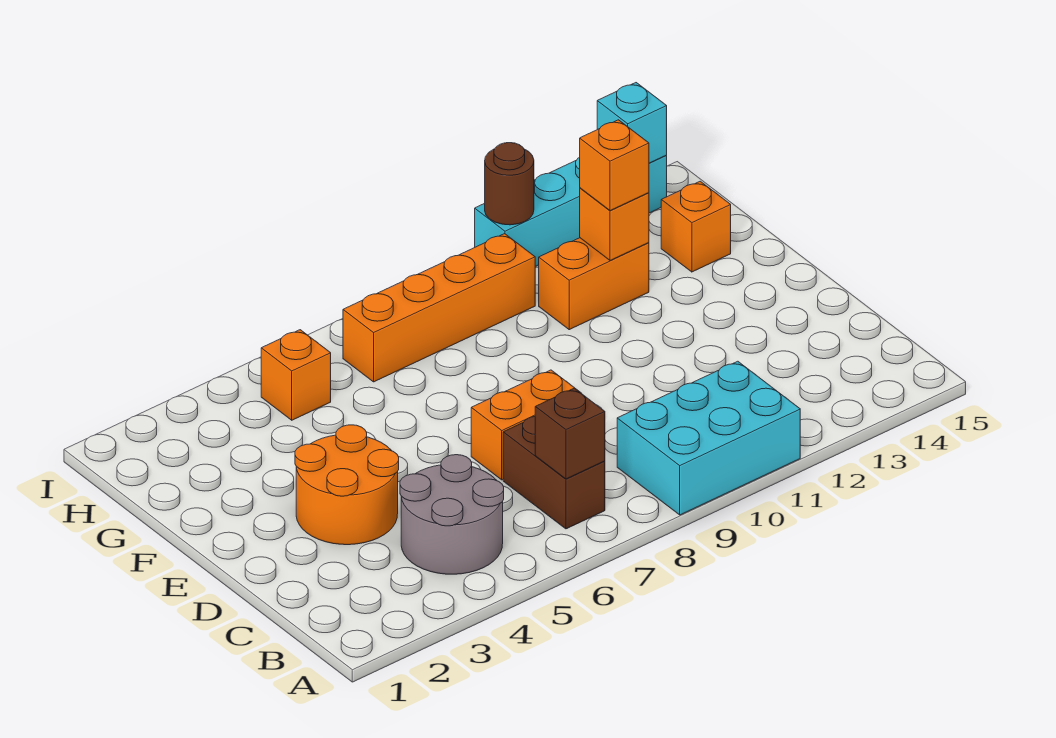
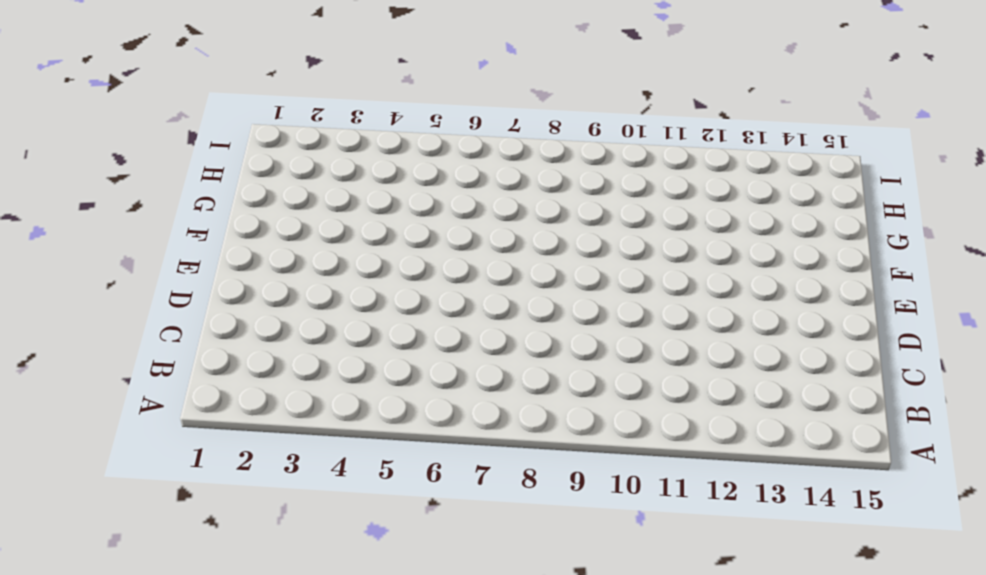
none -> cyan 2x3 brick [617,361,800,515]
none -> grey 2x2 round brick [400,455,504,574]
none -> brown 1x2 brick [503,417,605,529]

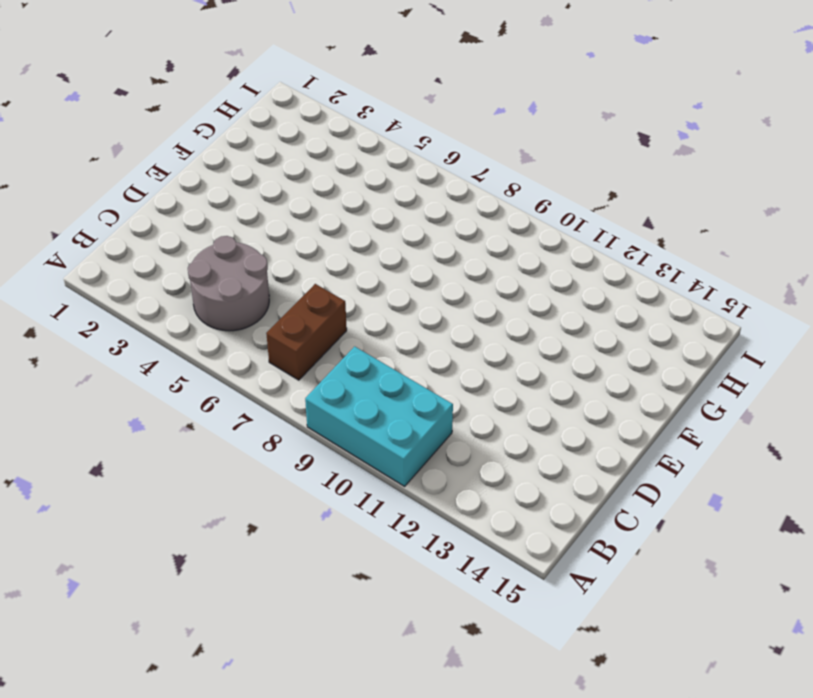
none -> orange 2x2 round brick [295,425,399,545]
none -> orange 1x2 brick [471,370,581,480]
none -> orange 1x2 brick [539,238,649,330]

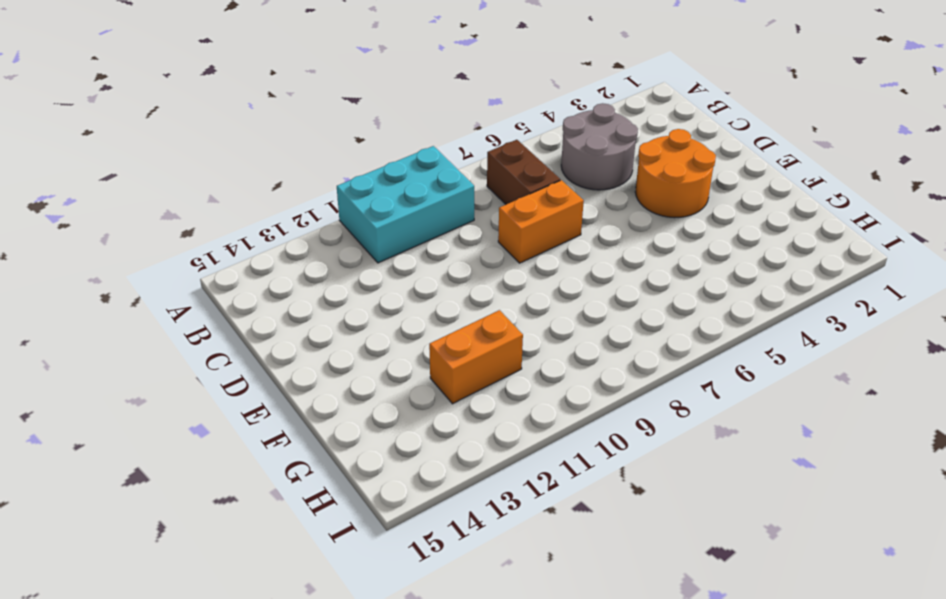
none -> orange 1x1 brick [661,181,731,272]
none -> orange 1x1 brick [261,330,331,420]
none -> orange 1x4 brick [343,234,535,382]

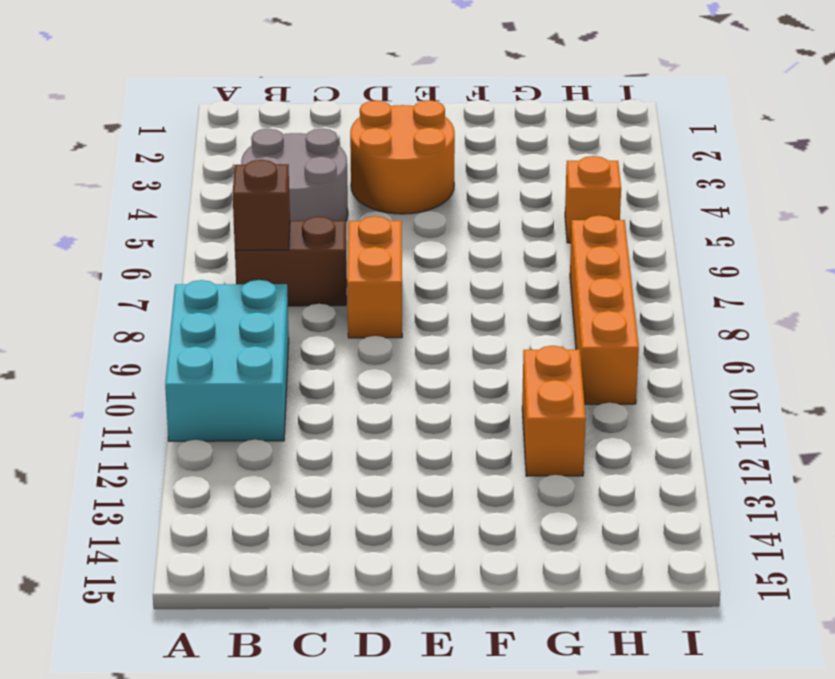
none -> orange 1x1 brick [661,181,731,272]
none -> cyan 1x4 brick [475,156,667,267]
none -> orange 1x1 brick [580,188,649,260]

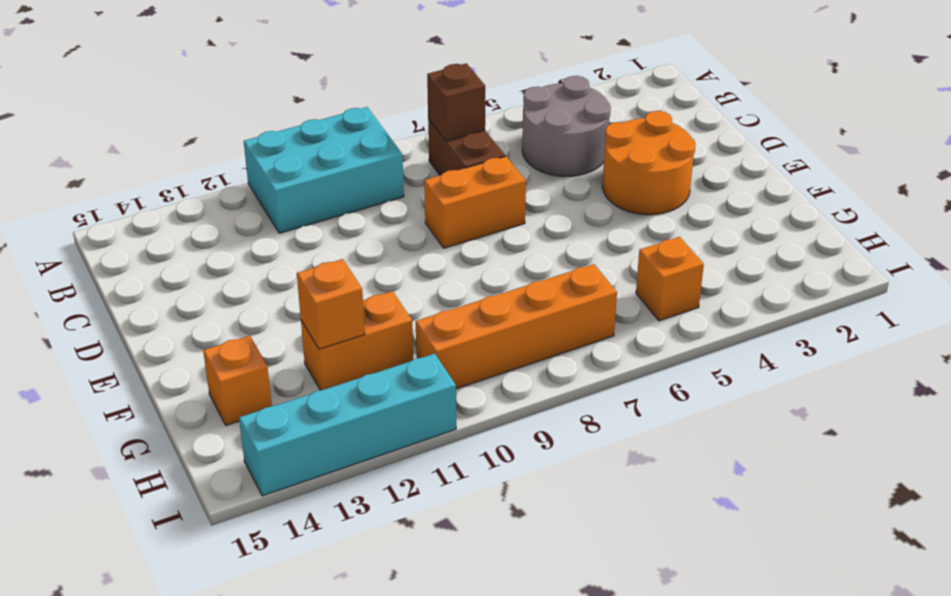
none -> brown 1x1 round brick [485,143,534,225]
none -> cyan 1x1 brick [597,83,667,163]
none -> orange 1x1 brick [580,120,649,211]

